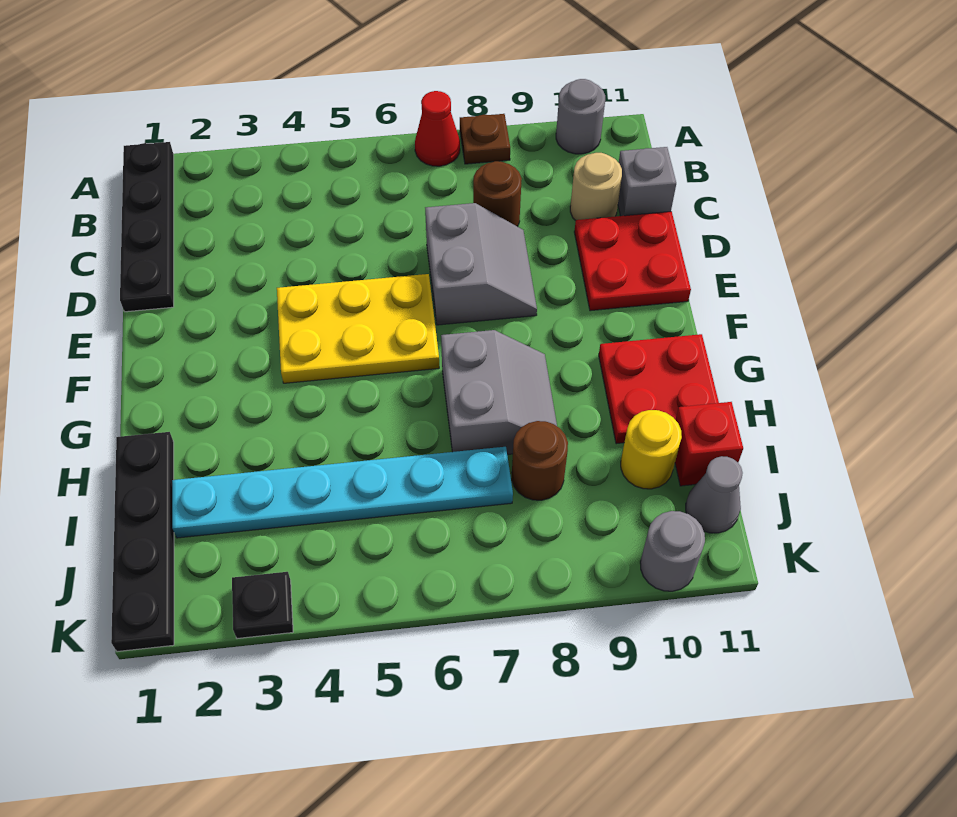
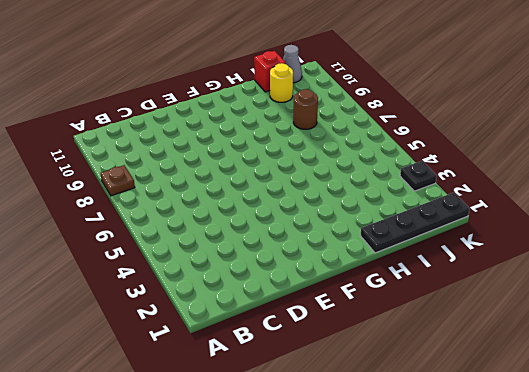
none -> black 1x4 plate [120,142,174,312]
none -> red 1x1 cone [415,91,460,166]
none -> grey 1x1 round brick [556,79,605,154]

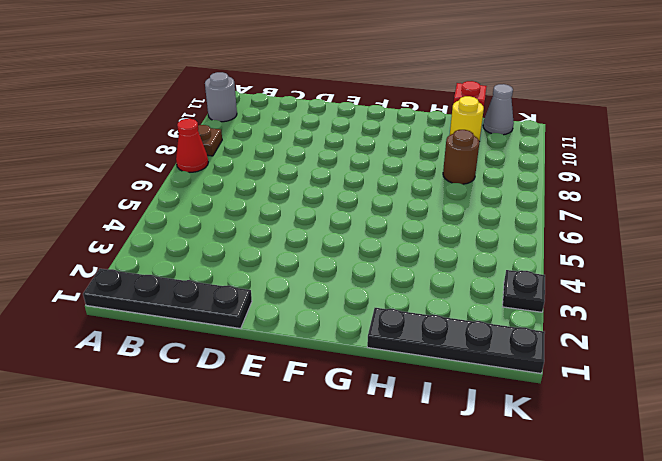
none -> brown 1x1 round brick [473,161,522,227]
none -> tan 1x1 round brick [570,153,622,221]
none -> grey 1x1 brick [618,147,676,216]

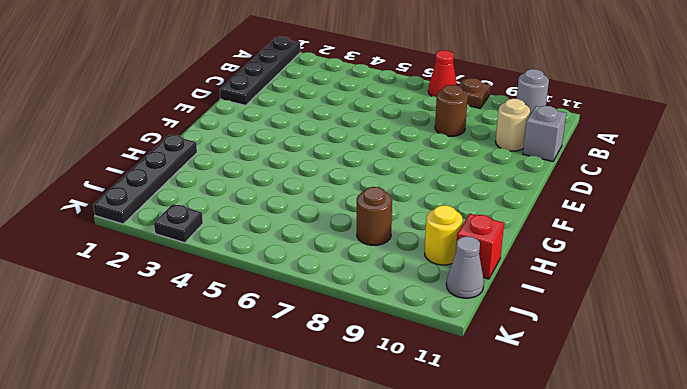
none -> grey 2x2 slope [425,203,537,325]
none -> red 2x2 plate [574,212,691,311]
none -> yellow 2x3 plate [277,274,439,383]

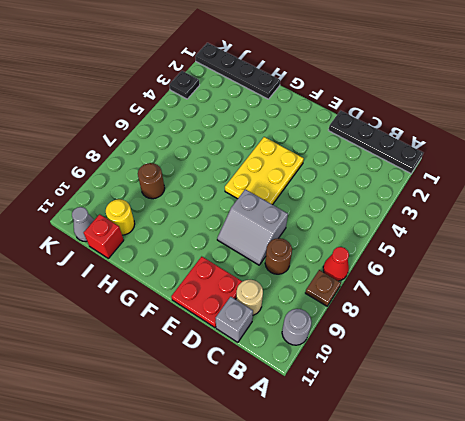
none -> grey 2x2 slope [441,330,557,455]
none -> red 2x2 plate [599,334,719,444]
none -> cyan 1x6 plate [172,447,513,538]

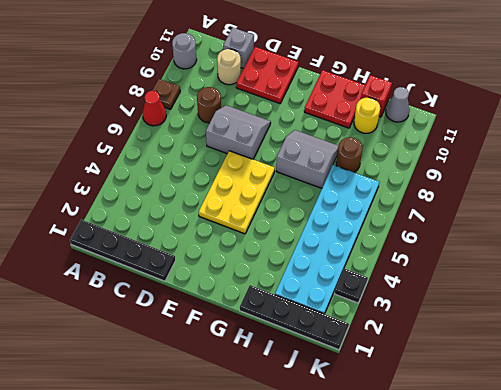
cyan 2x6 plate [275,165,379,314] -> cyan 1x6 plate [172,447,513,538]
none -> grey 1x1 round brick [640,511,705,591]

